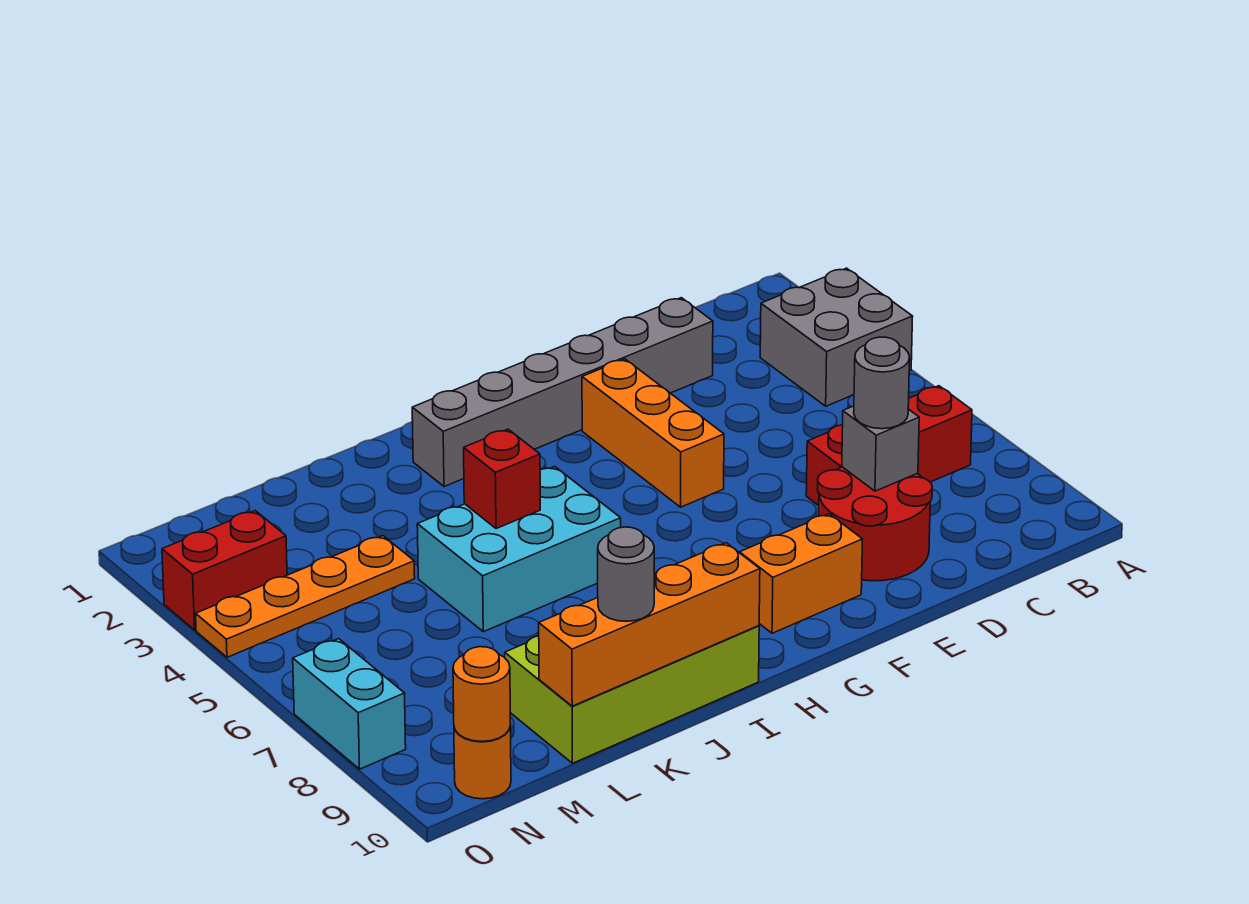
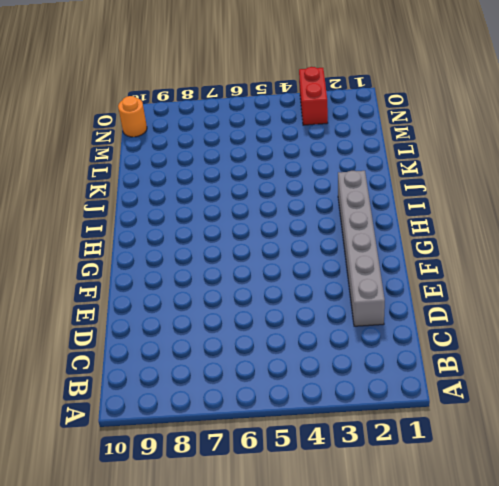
none -> grey 2x2 brick [760,268,913,406]
none -> red 1x3 brick [806,386,972,506]
none -> red 2x2 round brick [818,467,932,581]

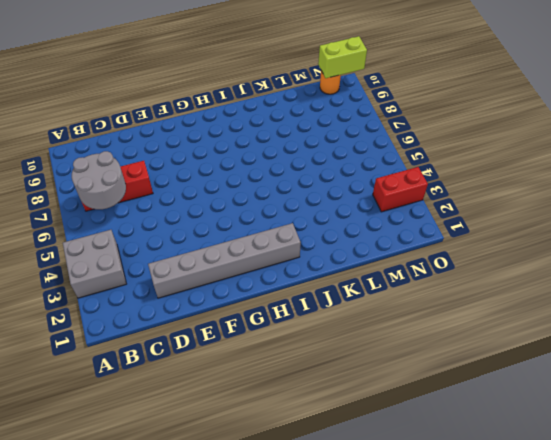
grey 2x2 round brick [72,151,126,209] -> none
lime 1x2 brick [318,36,367,78] -> orange 1x1 round brick [453,647,511,742]
none -> red 2x2 round brick [818,467,932,581]
none -> orange 1x3 brick [582,359,724,507]
none -> orange 1x2 brick [740,514,862,633]

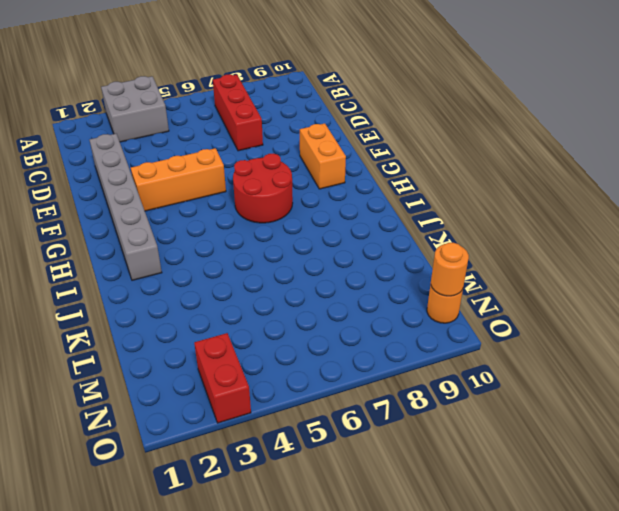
red 2x2 round brick [233,153,293,223] -> red 2x2 round brick moved to [818,467,932,581]
none -> cyan 2x3 brick [417,467,621,632]
none -> lime 2x4 brick [505,626,759,763]
none -> orange 1x4 plate [196,536,415,657]

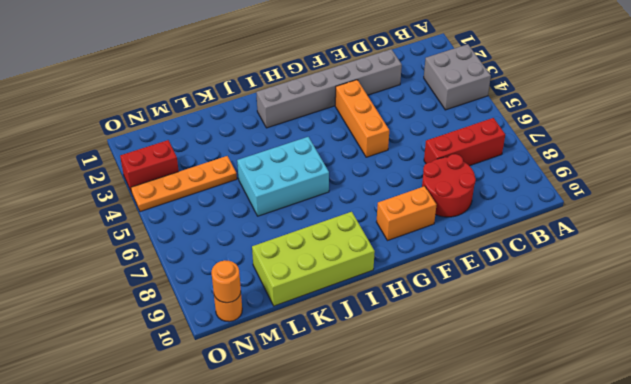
none -> cyan 1x2 brick [293,639,406,769]
none -> grey 1x1 brick [842,406,919,491]
none -> orange 1x4 brick [539,543,760,706]

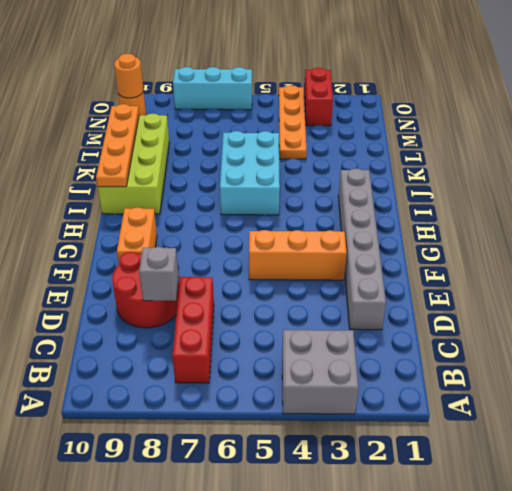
orange 1x4 plate [96,104,139,187] -> orange 1x4 brick [539,543,760,706]
cyan 1x3 brick [173,67,252,110] -> cyan 1x2 brick [293,639,406,769]
none -> red 1x1 brick [464,429,540,529]
none -> grey 1x1 round brick [854,337,910,429]
none -> grey 1x1 round brick [598,527,654,621]

